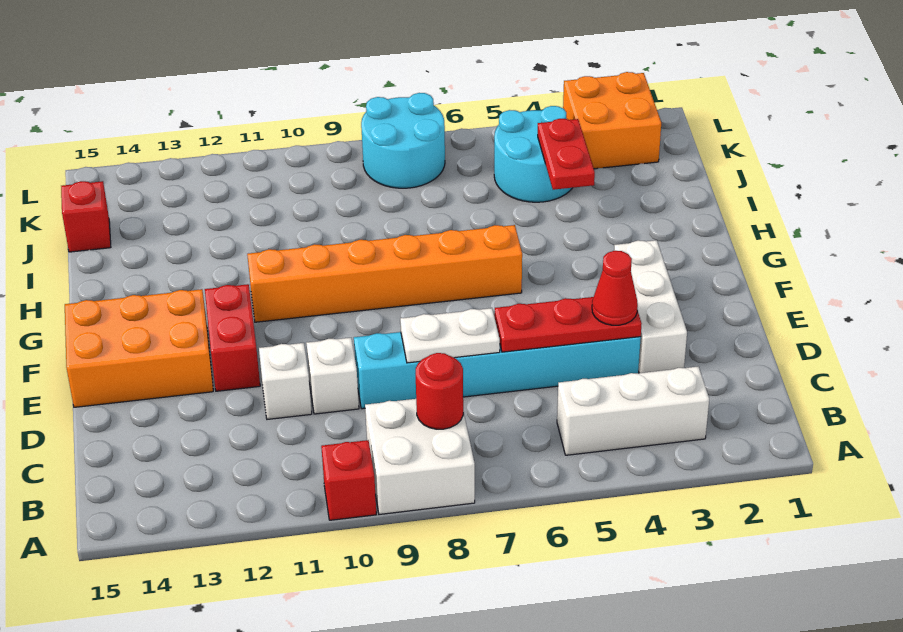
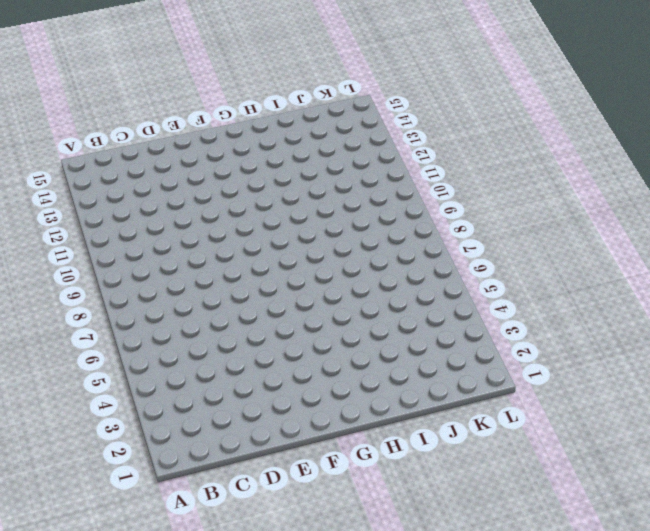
none -> white 2x2 brick [365,399,475,514]
none -> red 1x1 brick [321,440,376,520]
none -> white 1x3 brick [557,366,709,455]

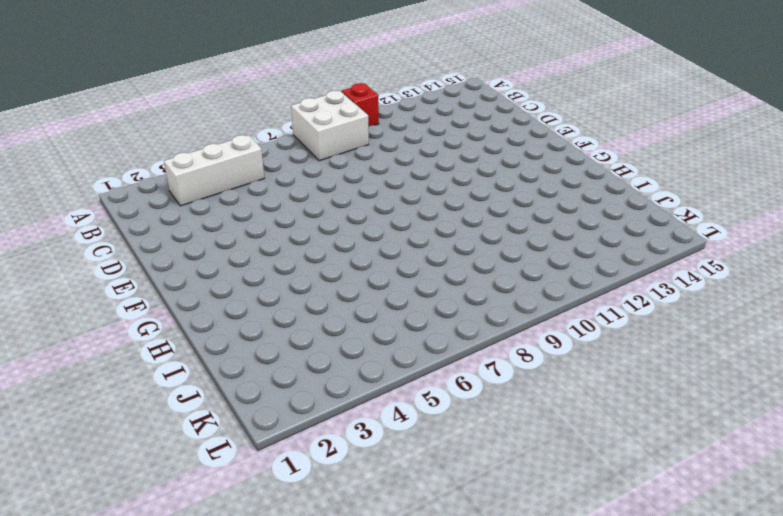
none -> white 1x3 brick [614,240,687,373]
none -> cyan 1x6 brick [354,332,641,409]
none -> white 1x1 brick [306,338,359,414]

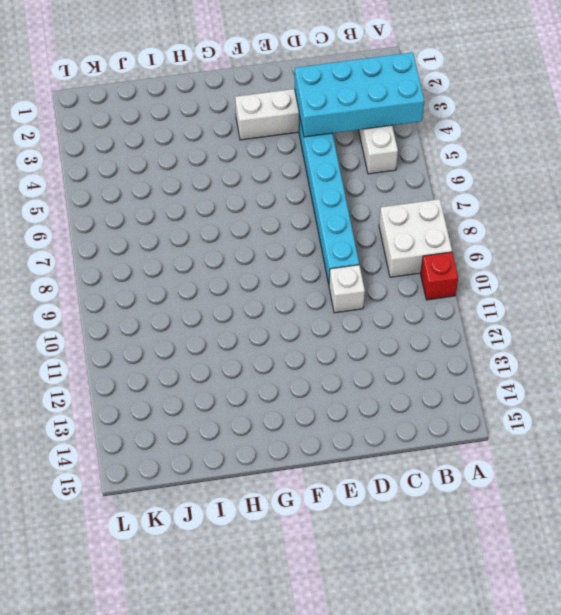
cyan 2x4 brick [295,52,424,137] -> red 1x3 plate [494,297,642,352]
none -> white 1x1 brick [259,343,312,419]
none -> red 1x2 brick [205,284,260,391]
none -> orange 2x3 brick [65,289,213,407]

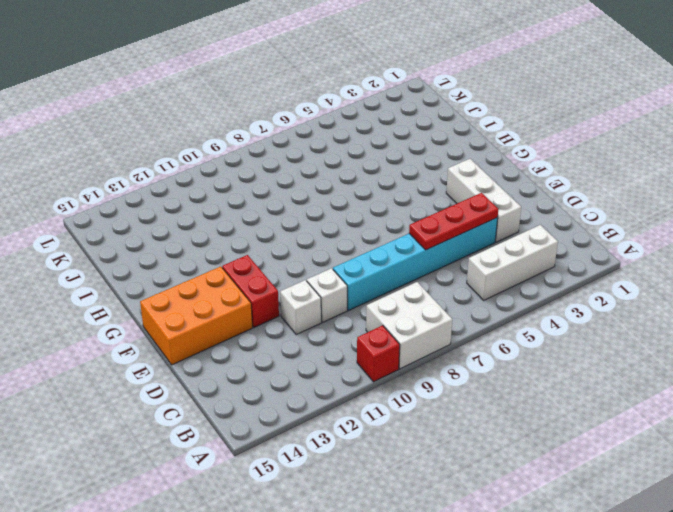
none -> orange 1x6 brick [247,225,522,322]
none -> cyan 2x2 round brick [494,106,572,202]
none -> red 1x1 brick [61,181,111,252]

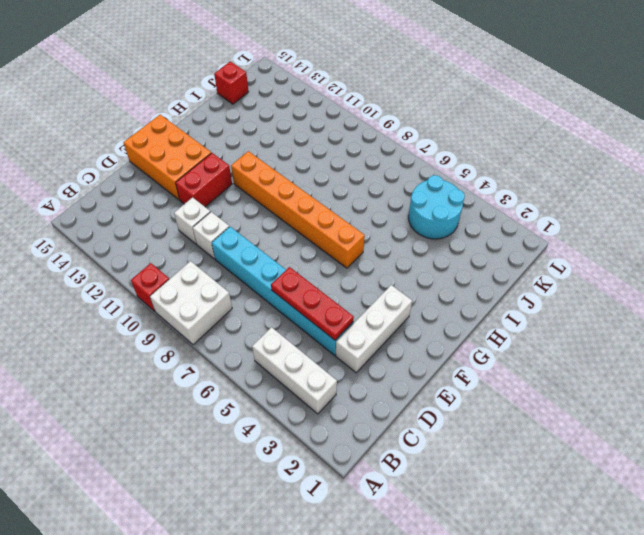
none -> orange 2x2 brick [563,72,661,169]
none -> cyan 2x2 round brick [361,93,445,188]
none -> red 1x1 round brick [416,353,463,429]

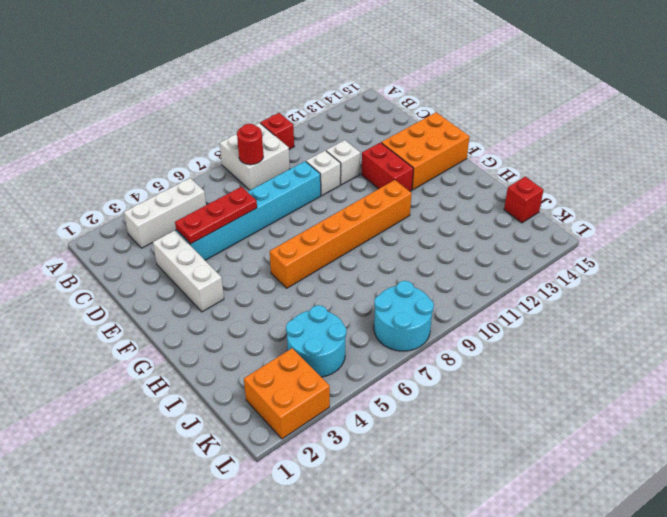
none -> white 1x2 plate [400,308,500,363]
none -> red 1x2 plate [538,119,595,190]
none -> red 1x1 cone [592,251,638,325]

